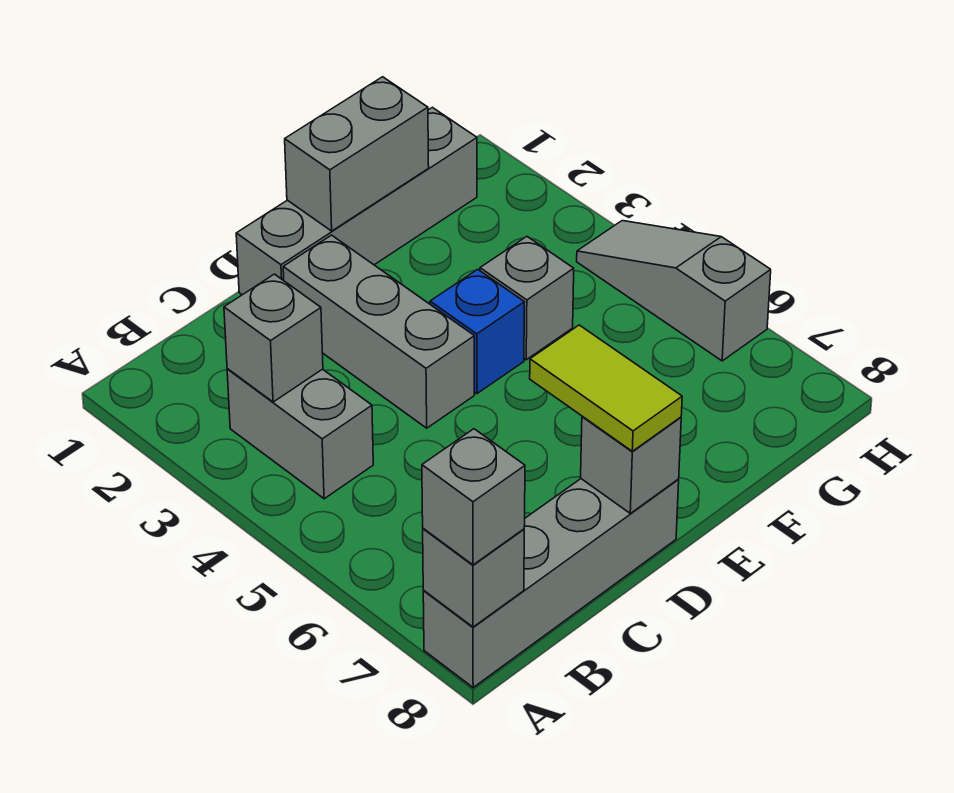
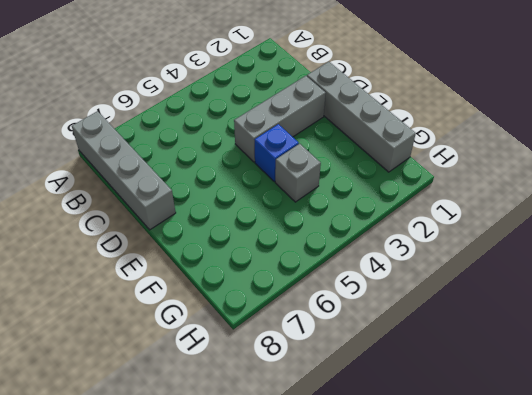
none -> grey 1x2 brick [227,369,373,499]
none -> grey 1x3 slope [577,221,771,361]
none -> grey 1x1 brick [423,528,524,627]

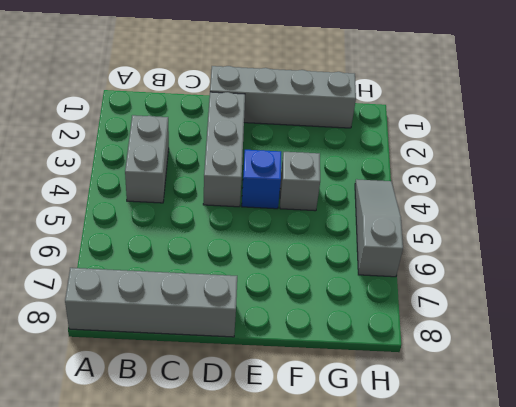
none -> grey 1x1 brick [423,528,524,627]
none -> grey 1x1 brick [224,274,323,402]
none -> grey 1x1 brick [581,416,681,513]

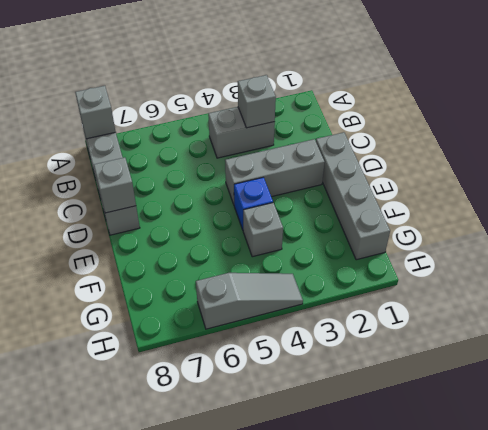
none -> grey 1x2 brick [285,77,429,231]
none -> grey 1x1 brick [422,429,525,565]
none -> lime 1x2 tile [530,325,682,451]

